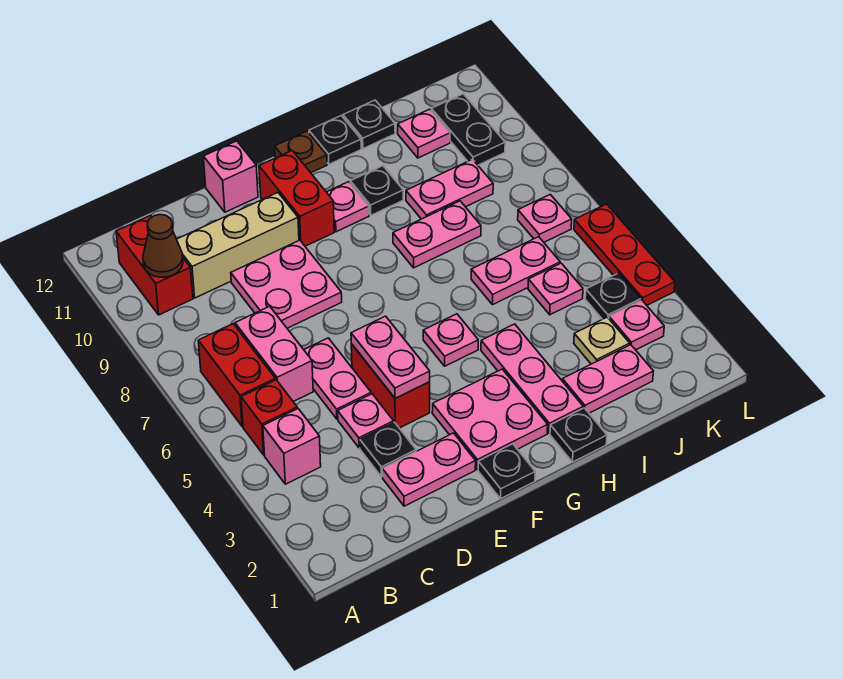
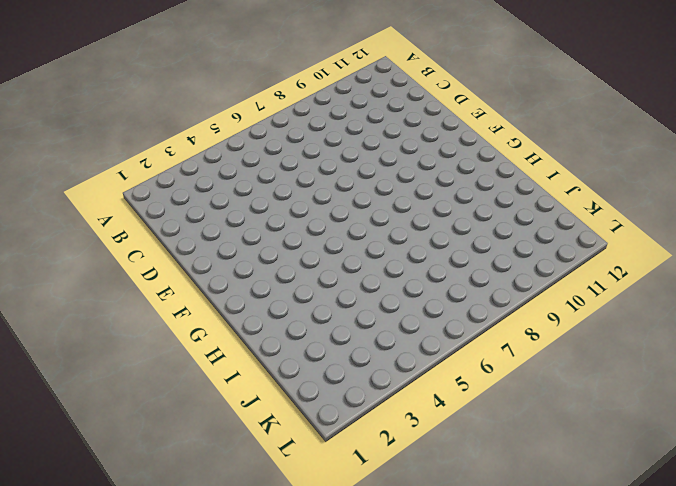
none -> pink 1x1 brick [263,409,321,484]
none -> red 1x1 brick [241,380,297,455]
none -> red 1x2 brick [198,324,275,426]
none -> red 1x2 brick [116,215,193,315]

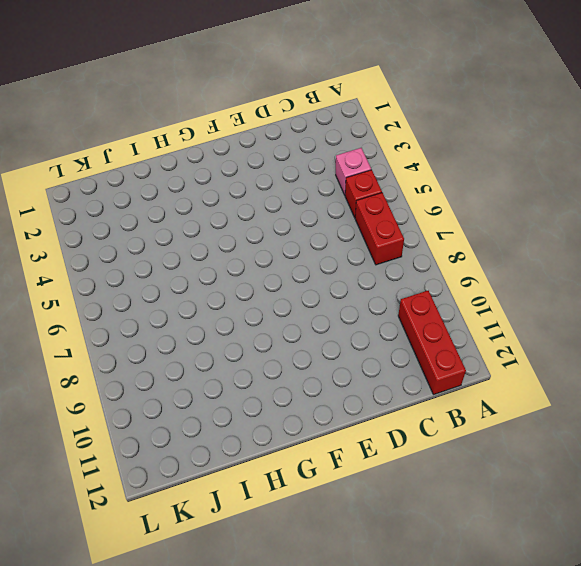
red 1x3 brick [398,291,466,395] -> red 1x2 brick [116,215,193,315]
none -> pink 1x2 brick [235,306,313,402]
none -> tan 1x3 brick [177,193,299,298]
none -> pink 1x2 plate [382,433,476,506]
none -> black 1x1 plate [360,422,416,477]

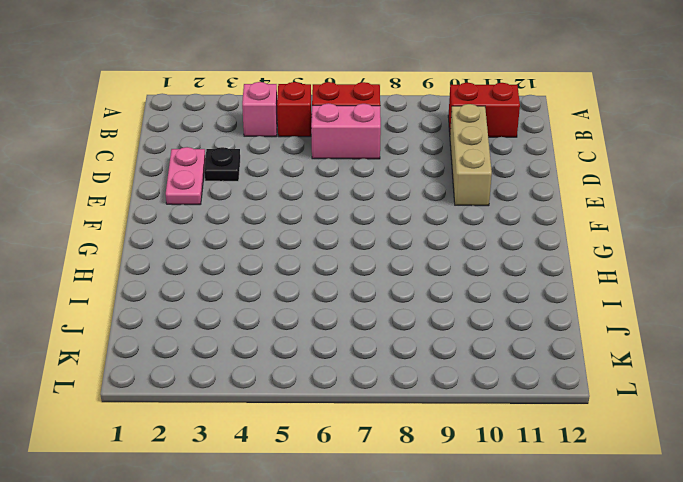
none -> pink 1x1 plate [338,394,394,448]
none -> pink 1x2 plate [304,338,371,419]
none -> pink 2x2 plate [231,240,342,328]
none -> red 1x2 brick [351,344,430,428]

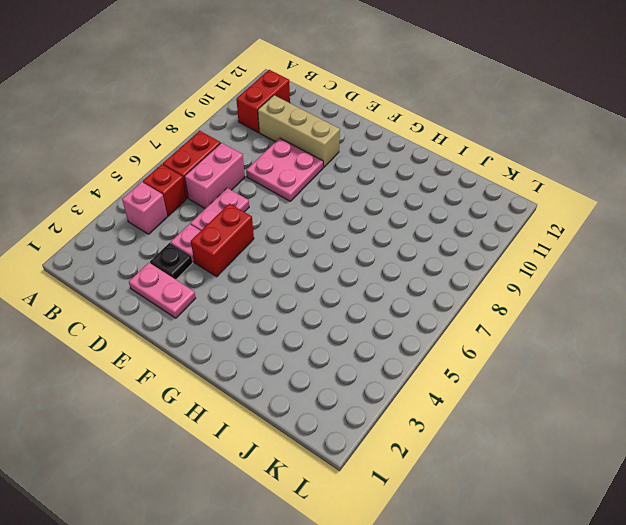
none -> pink 1x1 brick [203,141,258,212]
none -> black 1x1 plate [478,444,535,499]
none -> pink 2x2 plate [432,369,548,470]
none -> red 1x2 brick [259,151,334,246]

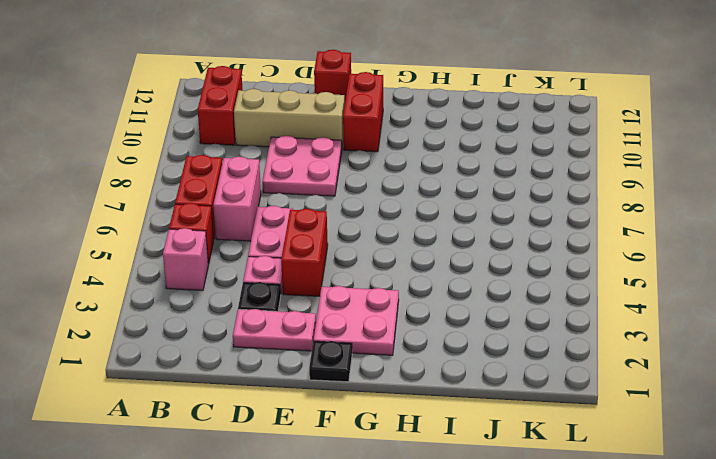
red 1x1 brick [314,50,351,100] -> pink 1x1 brick [203,141,258,212]
none -> pink 1x1 plate [423,314,478,366]
none -> pink 1x1 plate [327,182,369,232]
none -> brown 1x1 plate [275,131,327,173]
none -> black 1x1 plate [550,408,607,462]

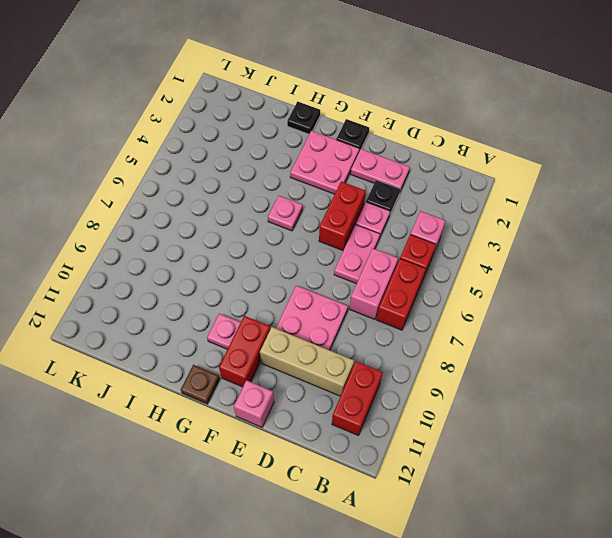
none -> pink 1x3 plate [481,324,583,433]
none -> pink 1x2 plate [393,201,481,268]
none -> black 1x1 plate [350,166,403,215]
none -> black 1x1 plate [309,116,361,164]

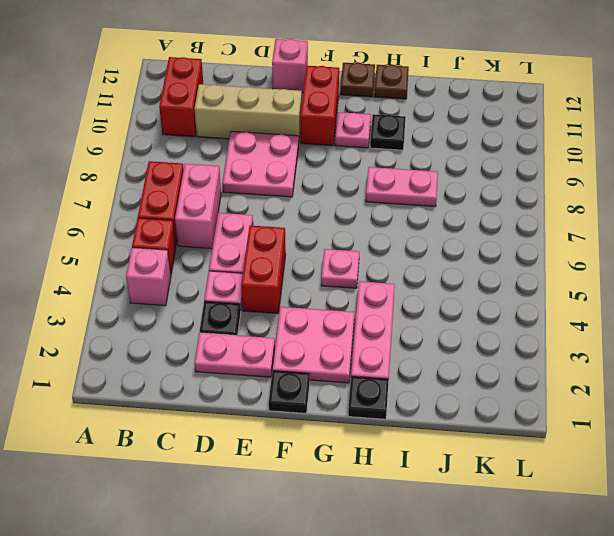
brown 1x1 plate [374,65,409,99] -> black 1x1 plate [309,116,361,164]
none -> pink 1x2 plate [562,345,654,413]
none -> pink 1x2 plate [471,237,560,305]
none -> pink 1x2 plate [406,159,493,219]
none -> black 1x1 plate [343,100,395,149]

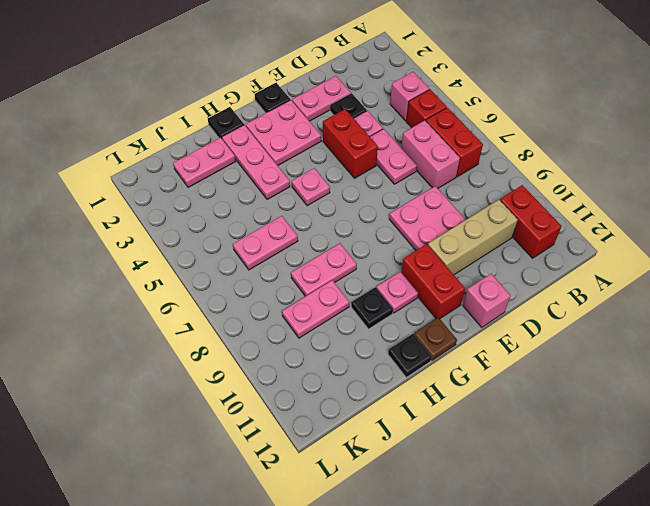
none -> black 1x1 plate [343,100,395,149]
none -> tan 1x1 plate [574,317,630,364]
none -> pink 1x1 plate [528,263,583,315]
none -> pink 1x1 plate [398,109,450,158]

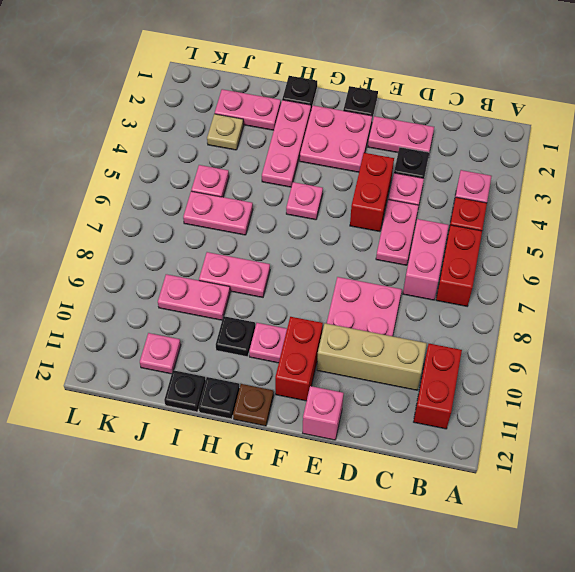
none -> pink 1x1 plate [609,300,664,350]
none -> black 1x1 plate [585,273,641,319]
none -> pink 1x1 plate [518,194,572,242]
none -> black 1x2 plate [431,94,505,165]

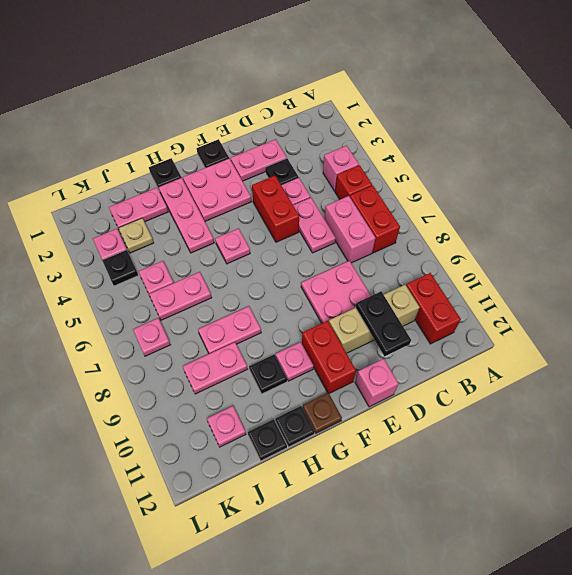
black 1x2 plate [355,292,411,356] -> black 1x2 plate moved to [431,94,505,165]
none -> red 1x3 plate [574,204,675,305]
none -> brown 1x1 cone [143,215,183,277]
none -> pink 1x2 plate [351,316,430,398]

